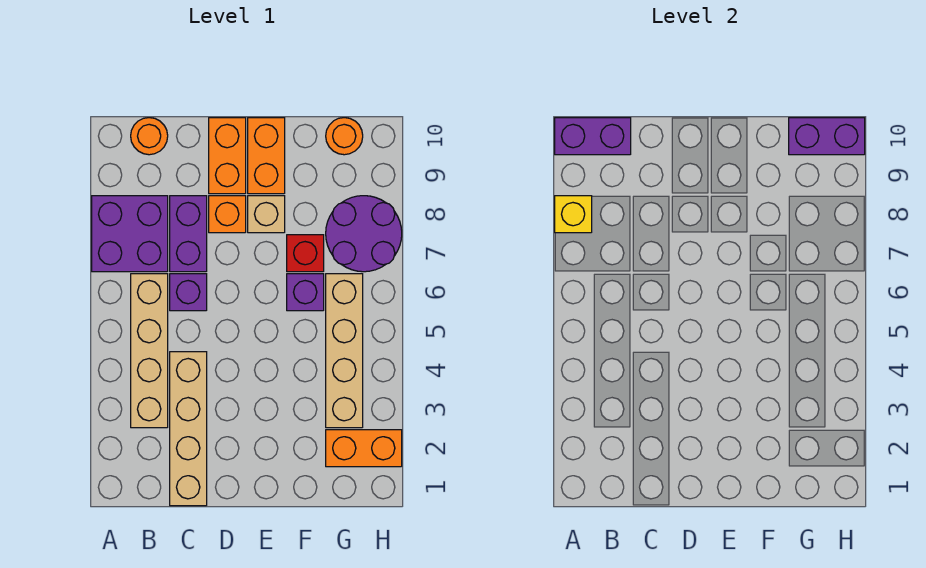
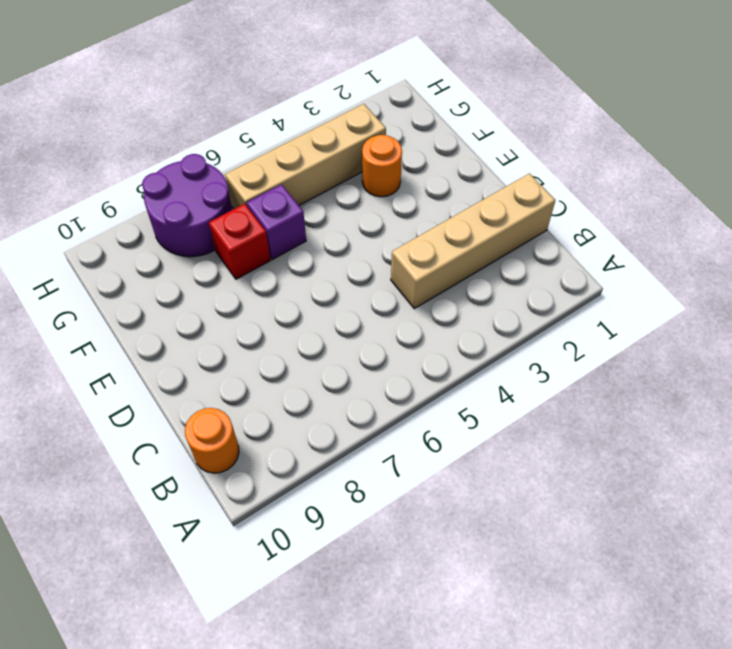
orange 1x1 round brick [362,135,402,197] -> orange 1x1 round brick moved to [326,118,363,155]
none -> purple 2x2 brick [92,196,168,272]
none -> tan 1x4 brick [131,274,168,428]
none -> purple 1x1 brick [170,274,207,311]

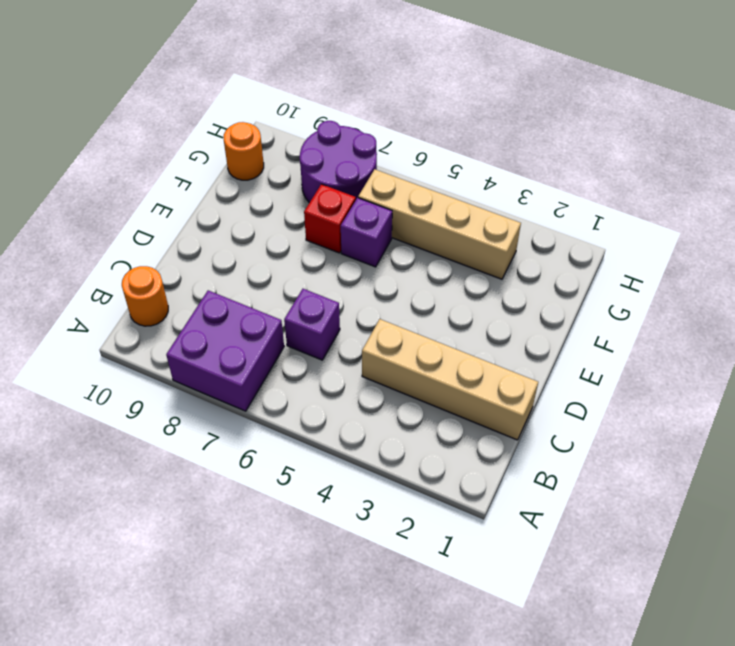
none -> tan 1x4 brick [131,274,168,428]
none -> purple 1x2 brick [170,196,207,272]
none -> orange 1x1 brick [209,196,246,233]

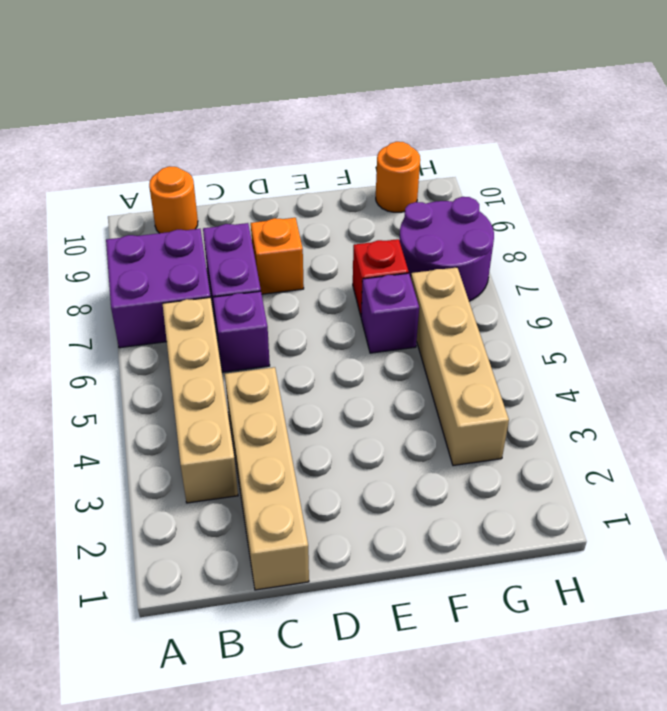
none -> orange 1x2 brick [209,118,246,194]
none -> tan 1x1 brick [248,196,285,233]
none -> orange 1x2 brick [248,118,285,194]

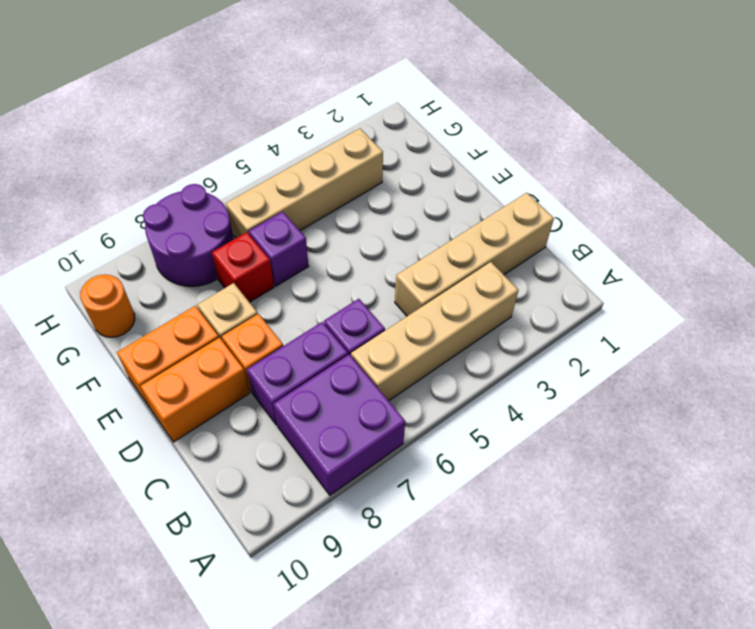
none -> orange 1x1 round brick [131,118,168,155]
none -> orange 1x2 brick [326,430,402,467]
none -> yellow 1x1 brick [555,196,592,233]

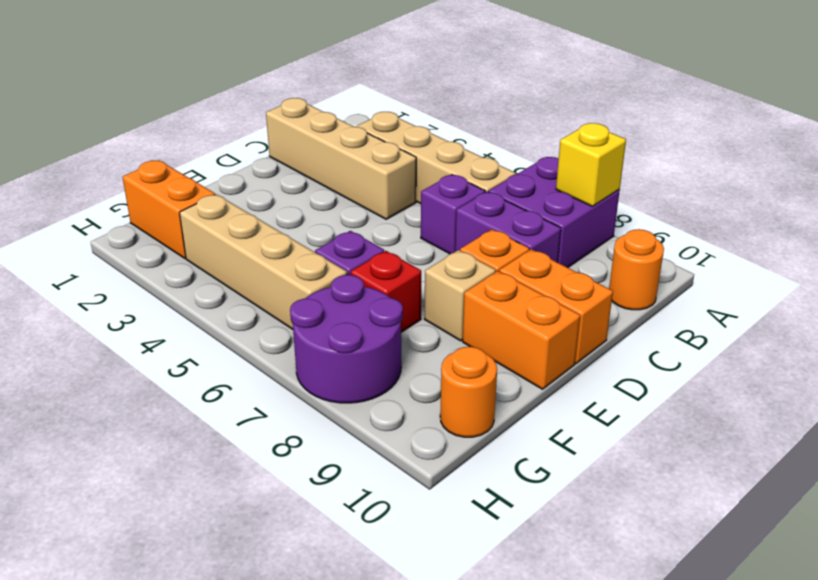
orange 1x2 brick [123,161,215,258] -> orange 1x2 brick turned to [326,430,402,467]
none -> purple 1x2 brick [555,118,631,155]
none -> purple 1x2 brick [789,118,865,155]

